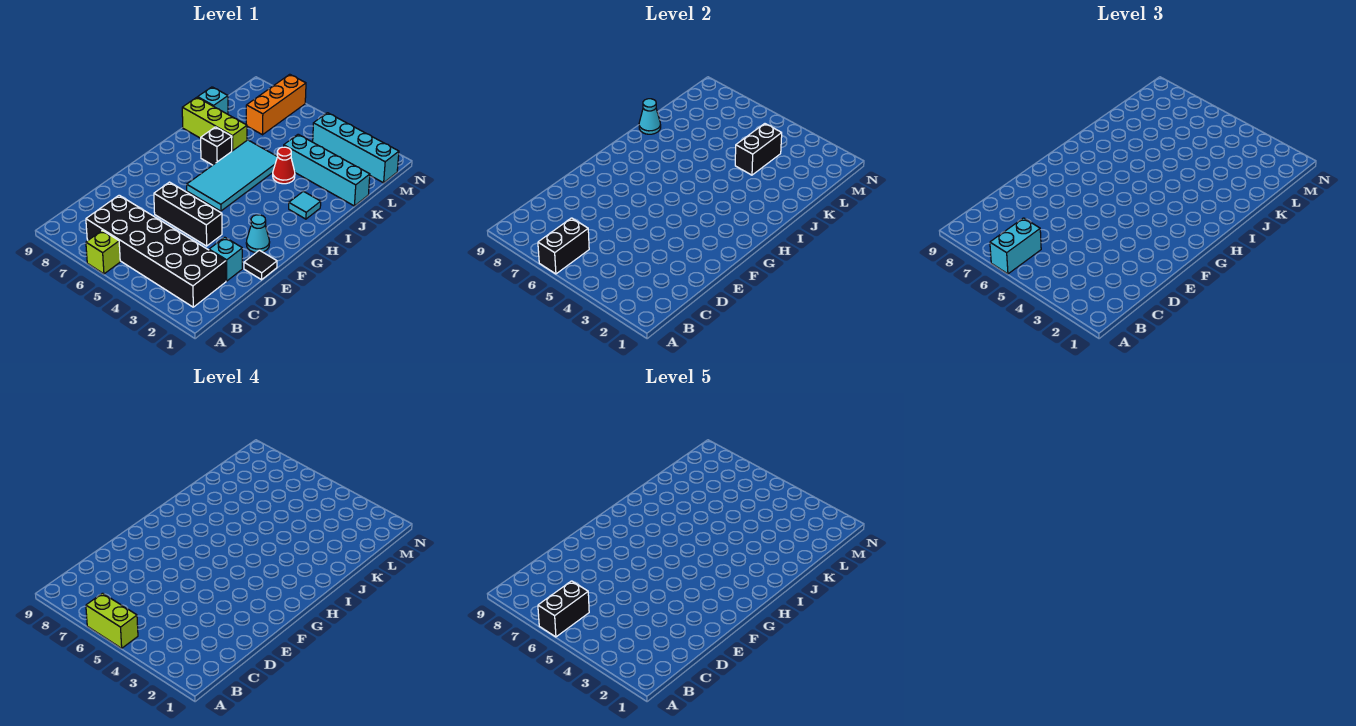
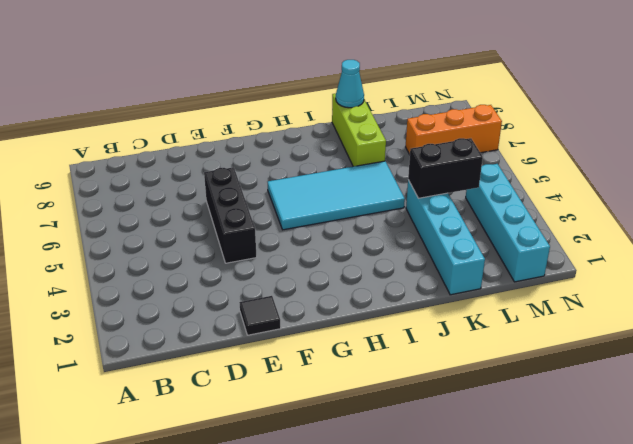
none -> lime 1x1 brick [86,230,120,274]
none -> black 2x6 brick [86,195,226,307]
none -> cyan 1x1 brick [209,237,242,281]

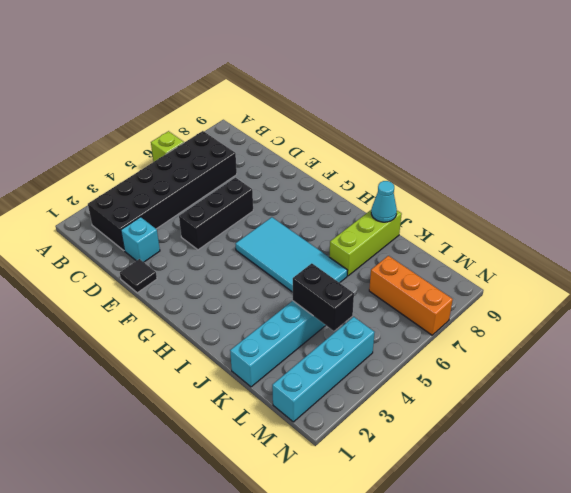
none -> cyan 1x1 cone [246,215,270,252]
none -> cyan 1x1 tile [289,191,321,219]
none -> black 1x1 brick [201,127,232,165]

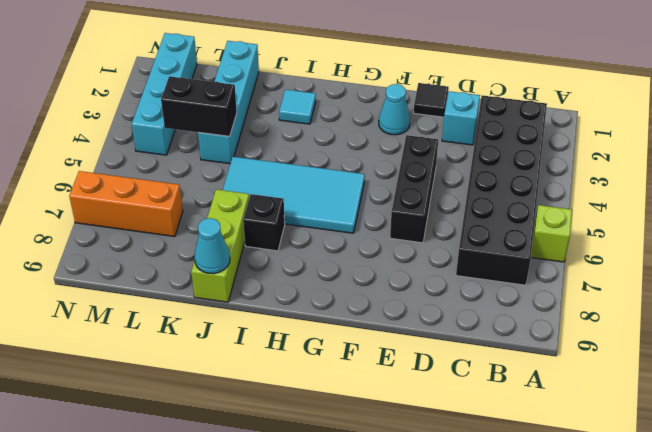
none -> red 1x1 cone [273,147,295,184]
none -> cyan 1x1 brick [198,87,228,114]
none -> black 1x2 brick [538,218,589,274]

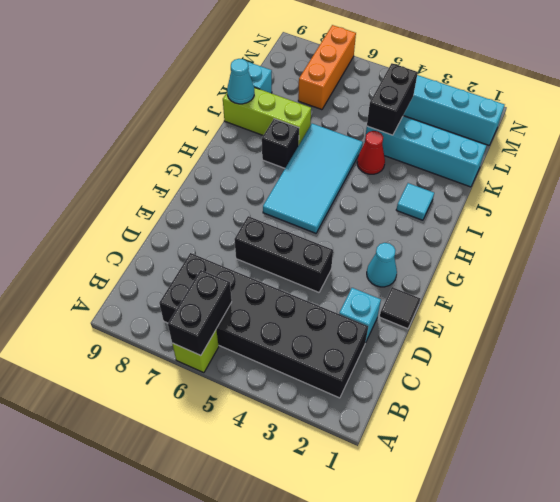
none -> cyan 1x2 brick [990,218,1041,274]
none -> lime 1x2 brick [86,593,138,648]
none -> black 1x2 brick [538,581,589,637]

